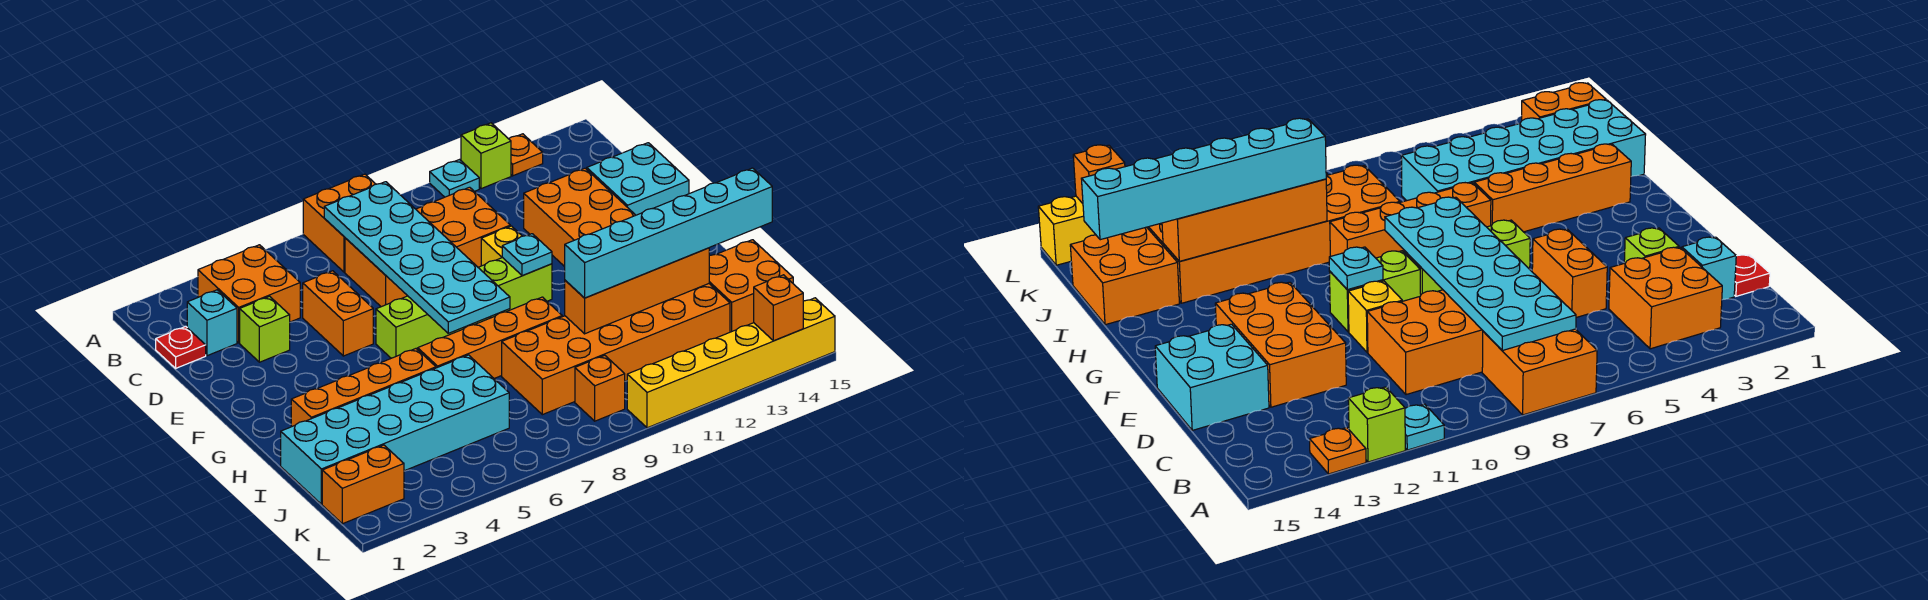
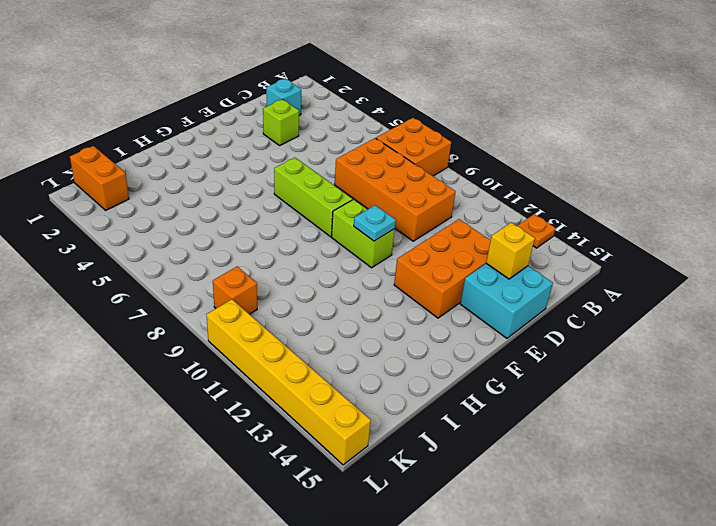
yellow 1x1 brick [486,222,535,279] -> yellow 1x1 brick moved to [481,226,522,266]
none -> cyan 1x1 plate [430,160,479,197]
none -> lime 1x1 brick [461,123,511,189]
none -> orange 2x2 brick [198,245,300,343]

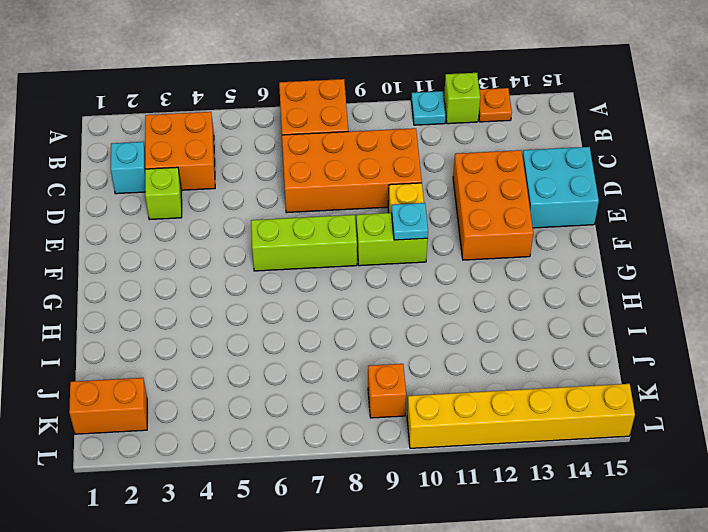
none -> red 1x1 plate [156,326,206,368]
none -> orange 1x2 brick [303,271,373,356]
none -> orange 1x4 brick [291,349,436,427]

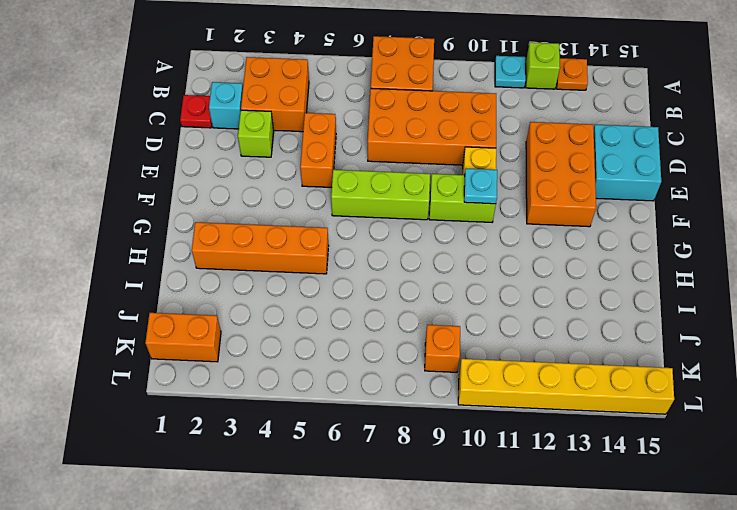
none -> orange 1x4 brick [418,297,562,378]
none -> cyan 2x6 brick [281,355,509,504]
none -> orange 2x6 brick [502,284,730,415]

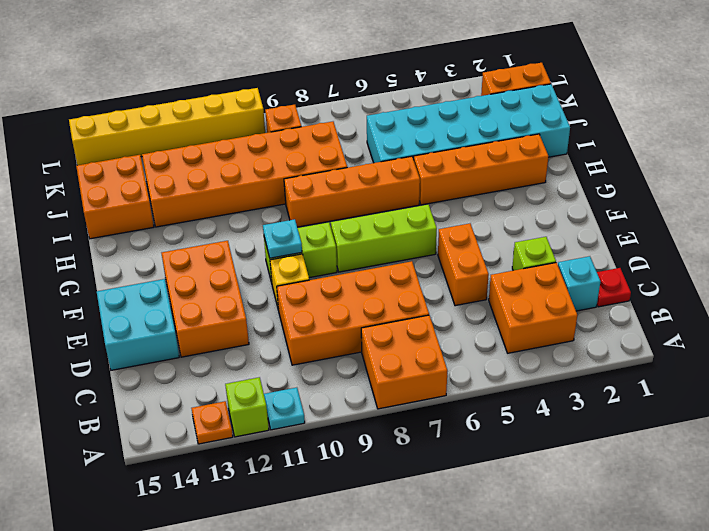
none -> cyan 2x6 plate [324,182,510,333]
none -> orange 1x4 brick [565,248,709,334]
none -> orange 1x1 brick [754,275,803,341]

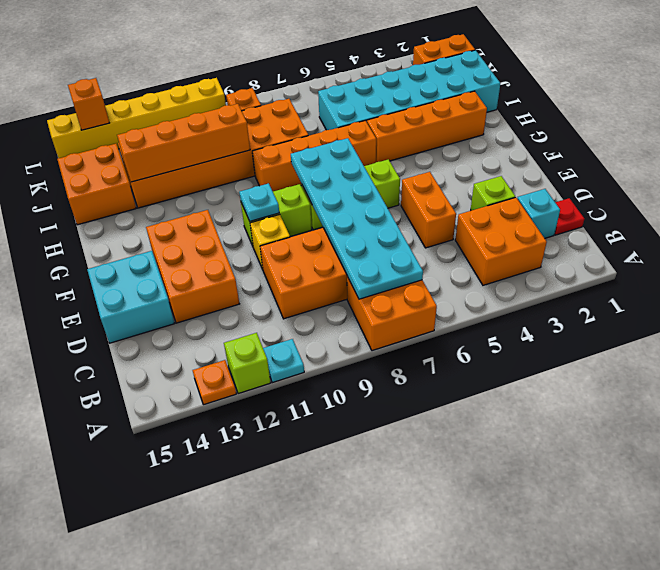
none -> cyan 1x6 brick [565,168,772,298]

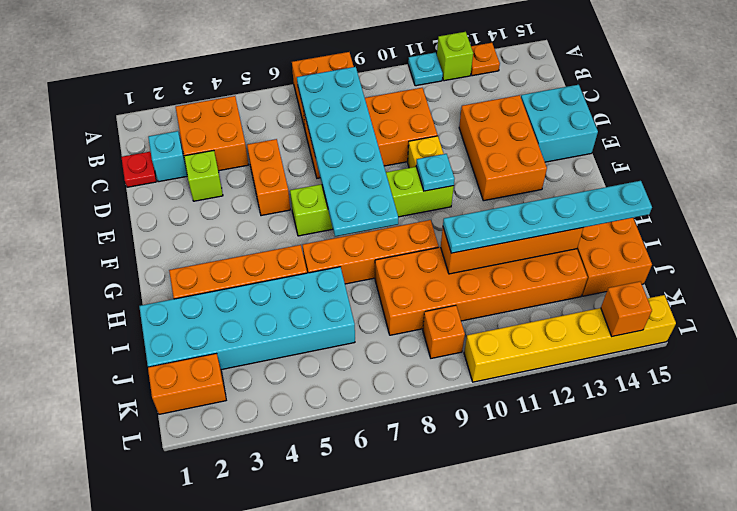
cyan 1x6 plate [443,181,652,253] -> cyan 1x6 brick [565,168,772,298]

